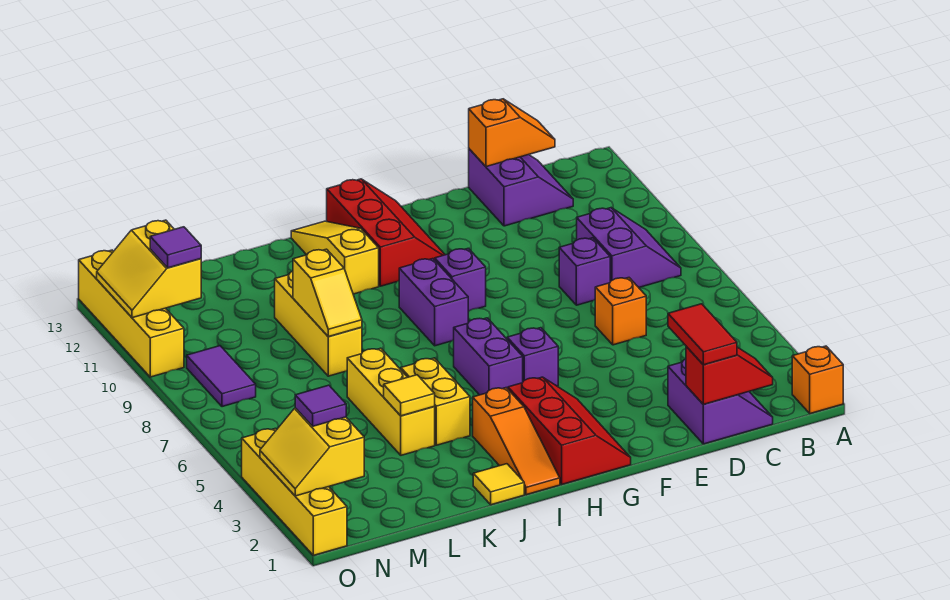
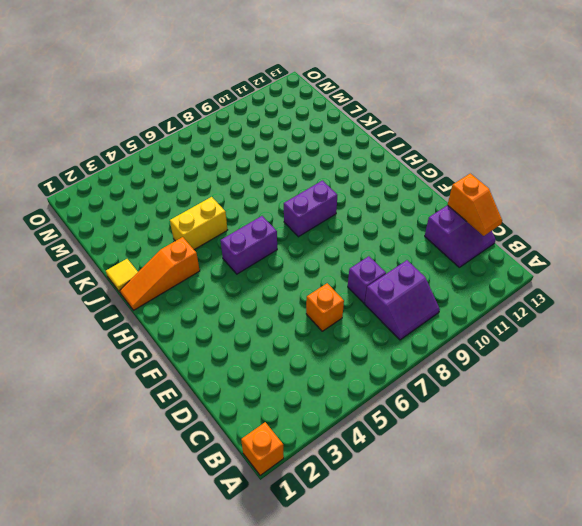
none -> purple 2x2 slope [668,359,773,444]
none -> red 2x3 slope [508,377,631,484]
none -> purple 1x1 brick [507,328,558,386]
none -> purple 1x1 brick [435,248,486,311]

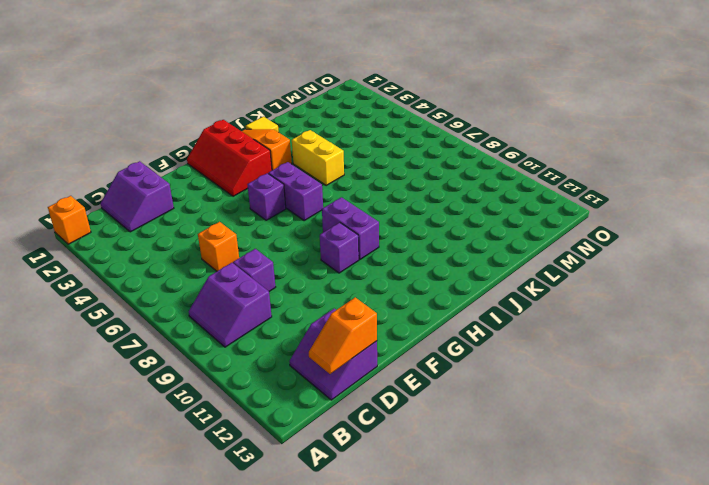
none -> red 2x3 slope [327,179,445,286]
none -> yellow 1x3 slope [291,221,379,294]
none -> yellow 1x3 brick [347,348,435,455]
none -> yellow 1x3 brick [275,271,362,376]

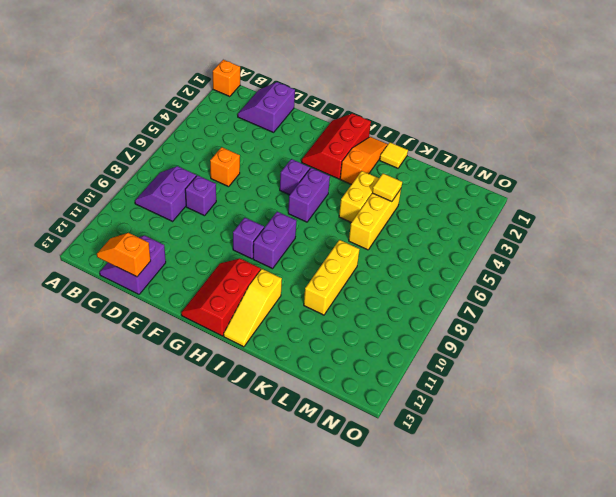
none -> purple 1x2 tile [187,346,256,407]
none -> yellow 1x4 brick [242,428,347,555]
none -> yellow 1x4 brick [79,250,184,377]
none -> red 1x2 slope [686,346,773,404]

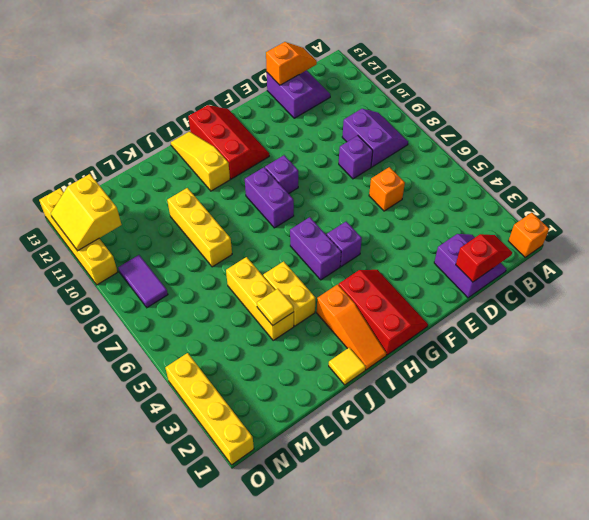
none -> yellow 1x2 slope [293,249,362,337]
none -> yellow 2x2 slope [260,408,364,496]
none -> red 1x2 tile [668,304,737,365]
none -> purple 1x1 tile [295,385,346,426]

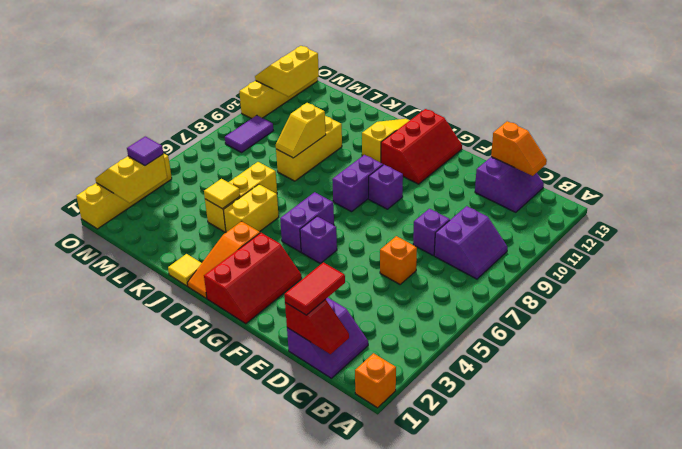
none -> purple 1x1 tile [150,227,201,268]

